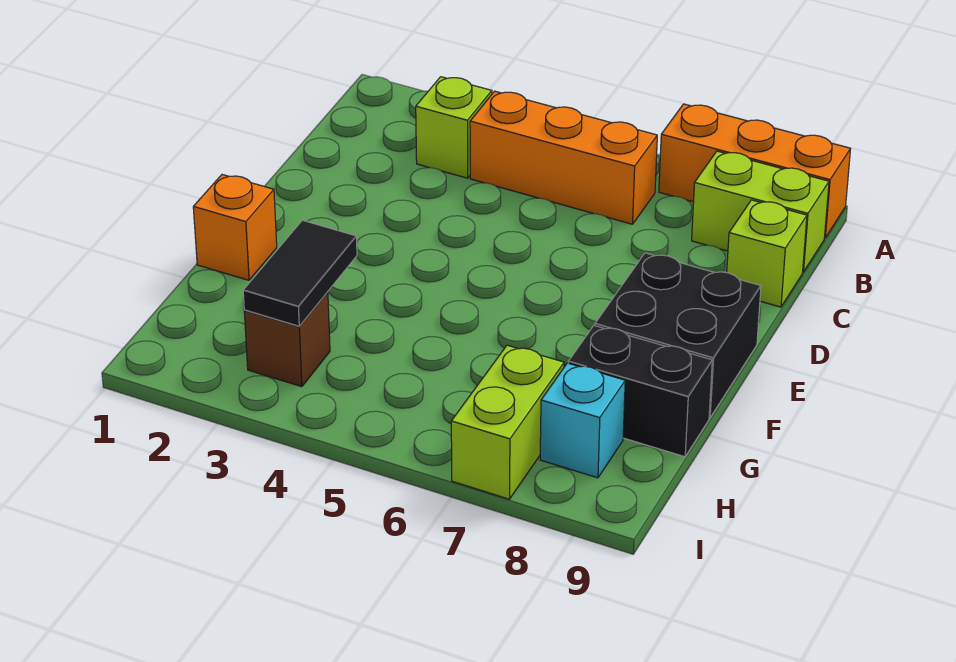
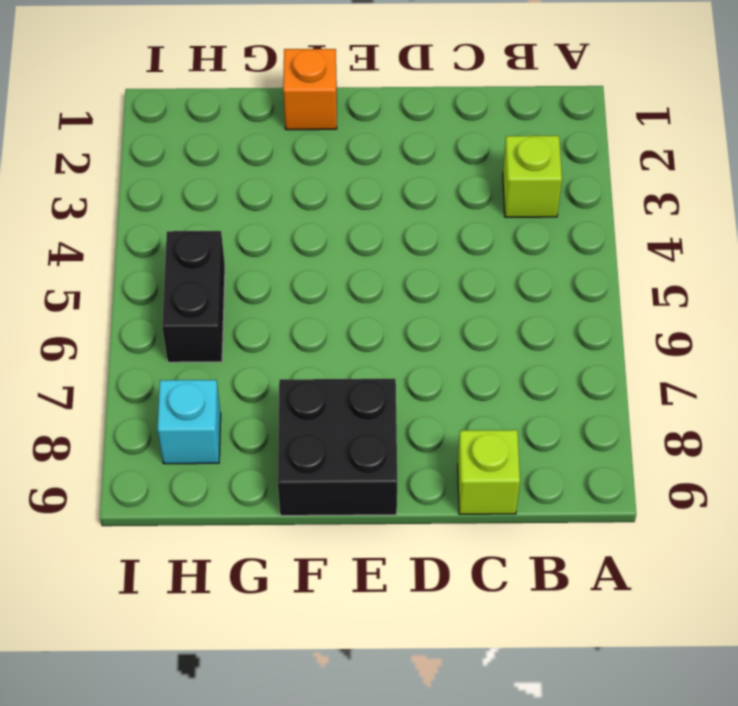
black 1x2 brick [162,231,225,362] -> black 1x2 brick moved to [568,325,712,457]
none -> orange 1x3 brick [659,104,851,238]
none -> orange 1x3 brick [470,91,657,224]
none -> lime 1x2 brick [692,151,829,272]

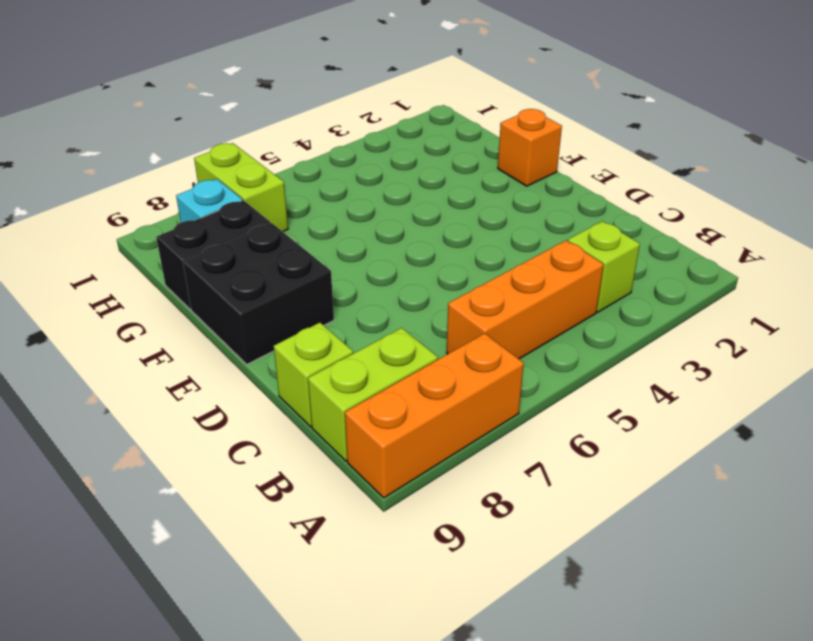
none -> brown 1x1 brick [244,292,330,387]
none -> black 1x2 tile [243,220,357,326]

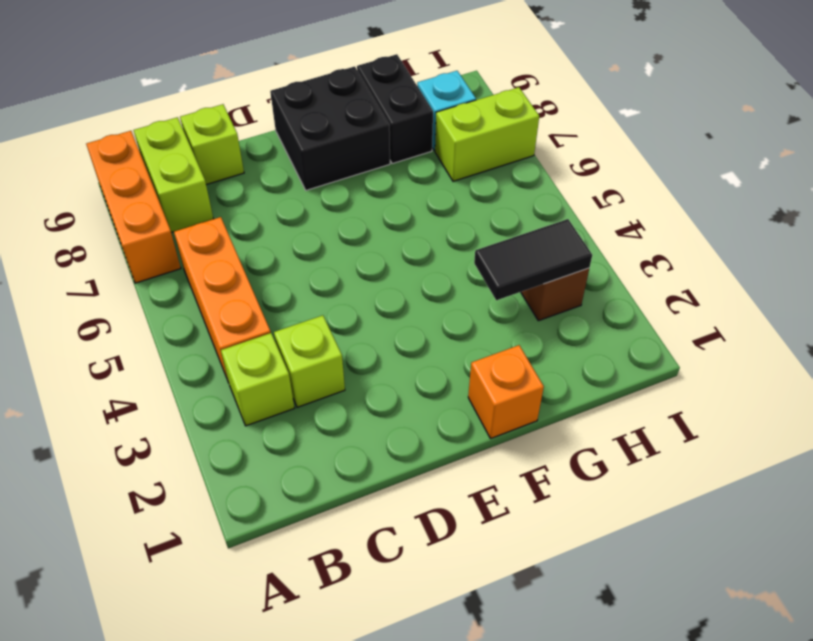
lime 1x1 brick [274,315,345,407] -> none

